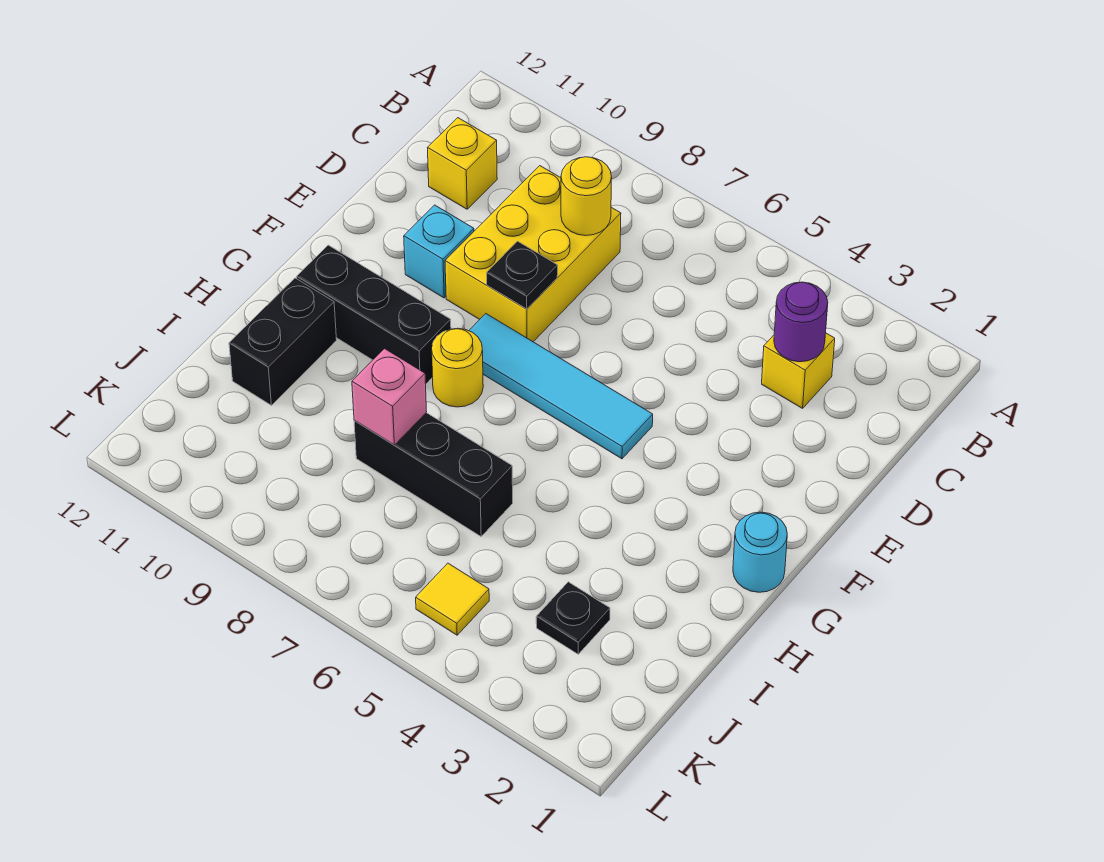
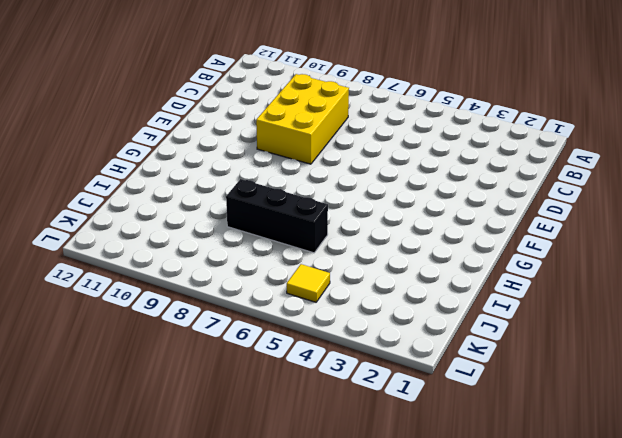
none -> yellow 1x1 brick [762,333,835,408]
none -> yellow 1x1 brick [428,118,497,209]
none -> cyan 1x1 brick [404,205,474,298]

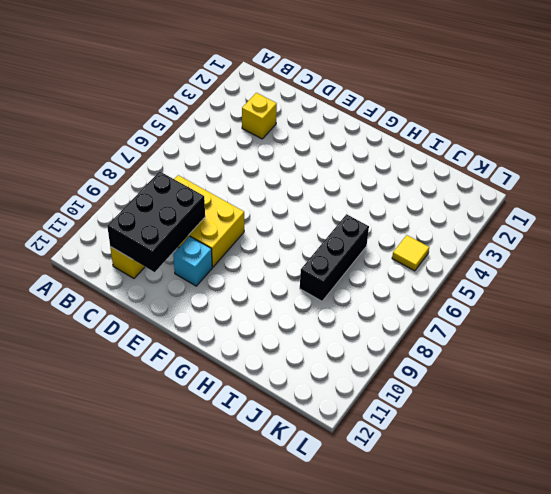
black 2x3 brick [107,171,205,272] -> none
none -> cyan 1x4 tile [469,314,653,459]
none -> cyan 1x1 round brick [733,512,787,592]
none -> yellow 1x1 round brick [432,328,483,407]

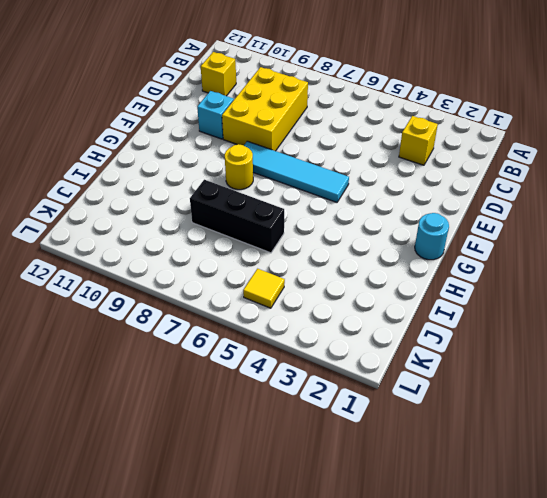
none -> black 1x3 brick [297,245,451,384]
none -> black 1x2 brick [229,278,337,405]
none -> black 1x1 plate [536,582,610,654]

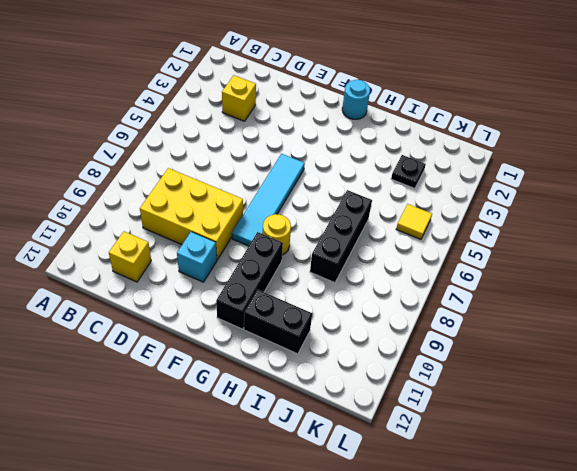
none -> purple 1x1 round brick [774,282,828,362]
none -> yellow 1x1 round brick [561,157,612,236]
none -> black 1x1 plate [487,241,558,309]

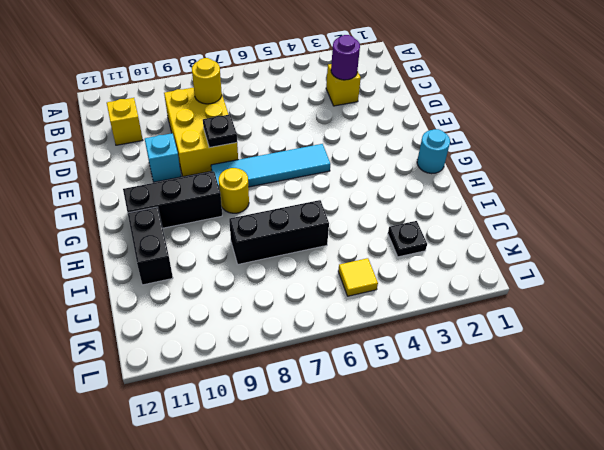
none -> pink 1x1 brick [352,349,427,445]

